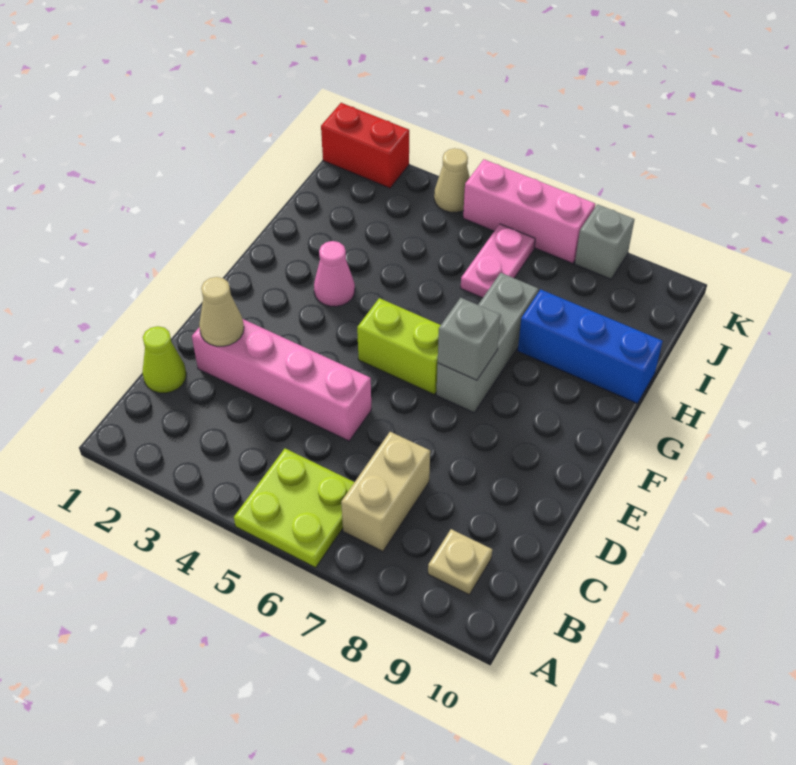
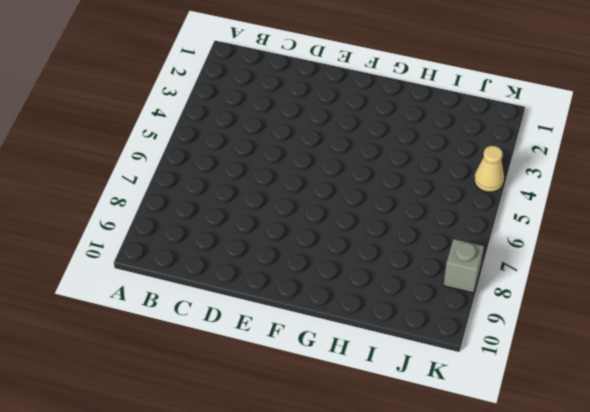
none -> lime 2x2 plate [234,449,354,568]
none -> tan 1x2 brick [341,432,430,551]
none -> tan 1x1 plate [428,529,492,595]

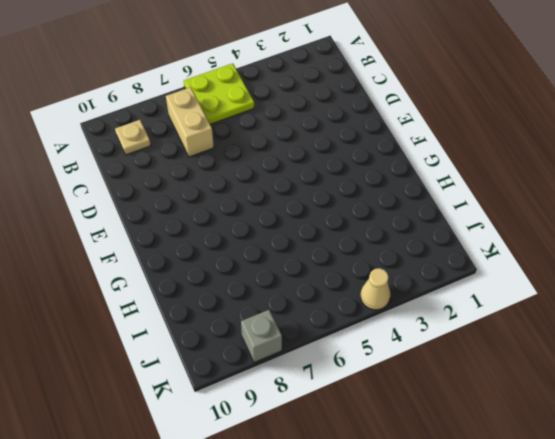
none -> lime 1x1 cone [142,326,186,393]
none -> pink 1x4 brick [192,319,371,441]
none -> lime 1x2 brick [357,298,441,394]

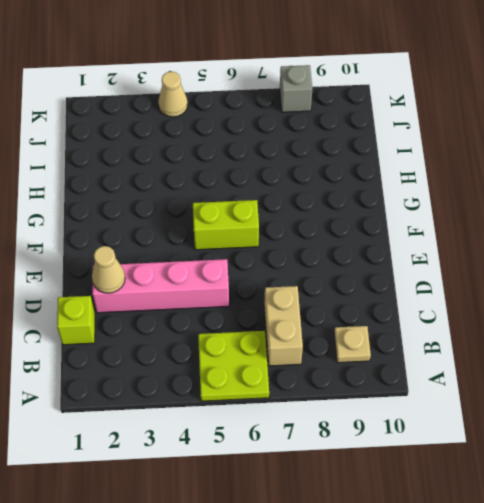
lime 1x1 brick [57,296,95,345] -> lime 1x1 cone [142,326,186,393]
none -> grey 1x3 brick [436,273,538,413]
none -> pink 1x1 cone [314,241,355,307]
none -> blue 1x3 brick [518,289,663,403]

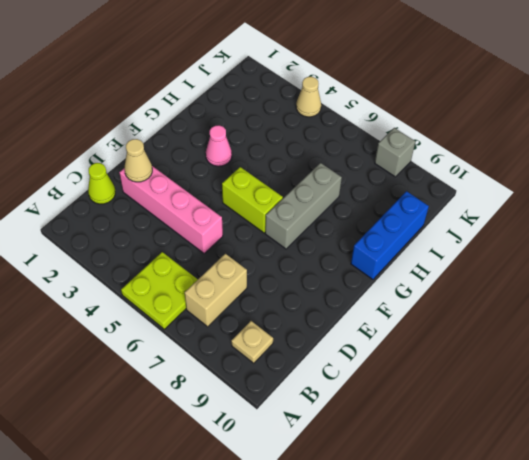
blue 1x3 brick [351,191,429,279] -> blue 1x3 brick turned to [518,289,663,403]
none -> pink 1x2 plate [461,224,535,298]
none -> red 1x2 brick [321,103,409,188]
none -> pink 1x3 brick [463,159,595,264]

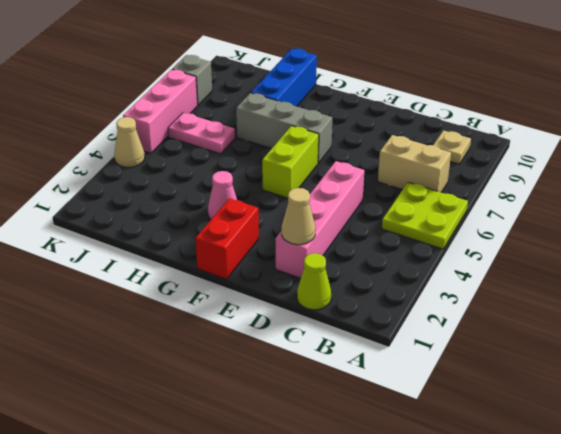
red 1x2 brick [196,198,259,279] -> red 1x2 brick moved to [321,103,409,188]
none -> grey 1x1 brick [438,298,501,380]

